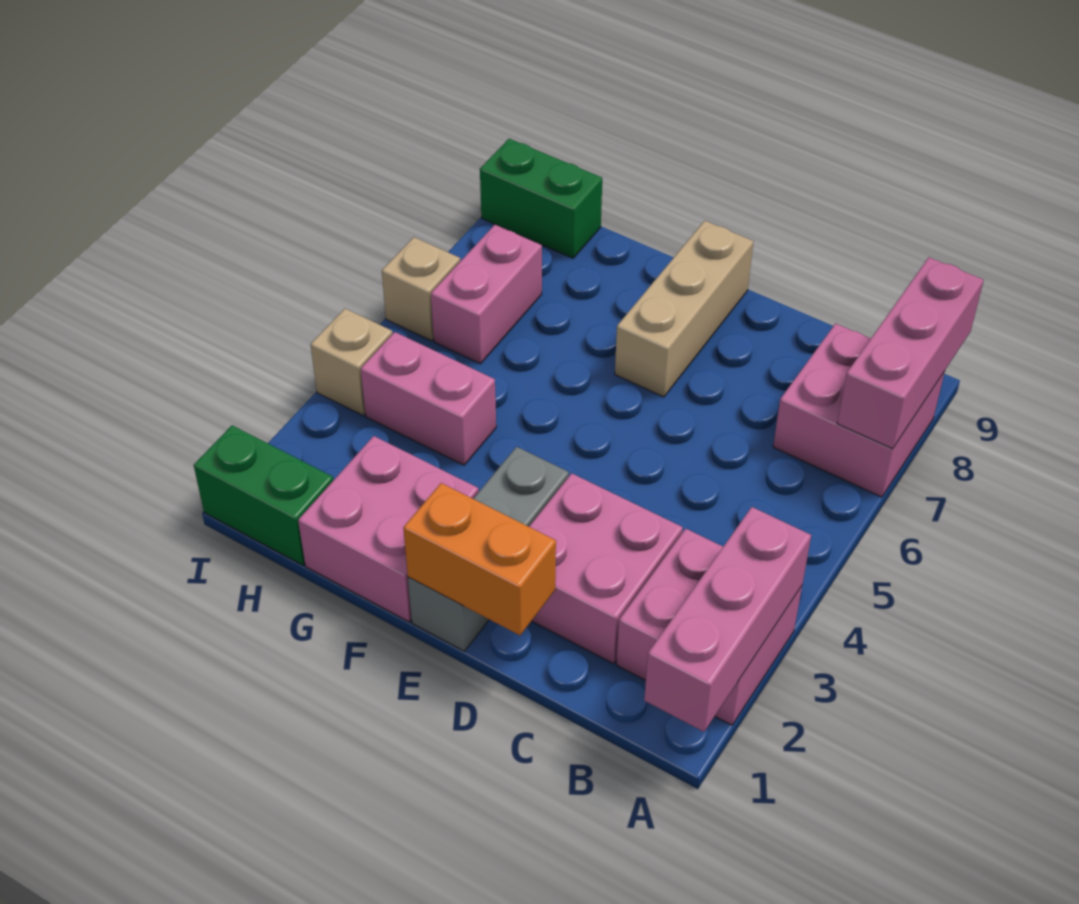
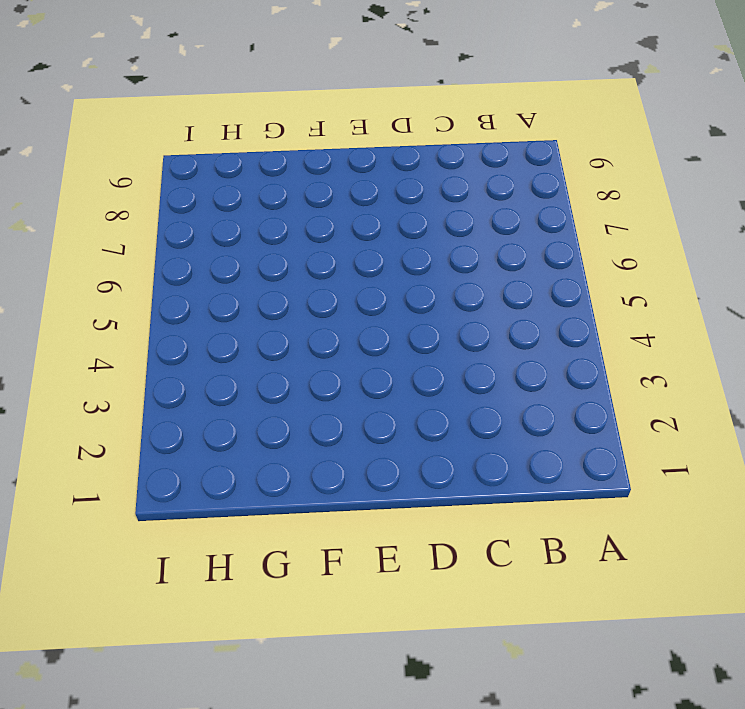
none -> pink 2x2 brick [616,529,802,725]
none -> pink 2x2 brick [773,324,945,497]
none -> pink 2x2 brick [529,473,683,664]

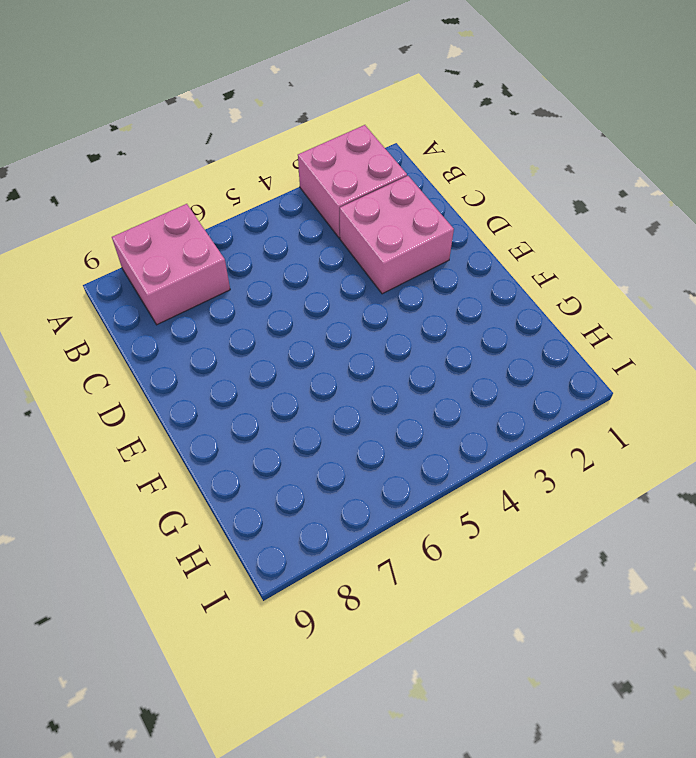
none -> grey 1x3 brick [408,447,569,651]
none -> tan 1x3 brick [615,221,754,397]
none -> pink 2x2 brick [298,436,479,622]

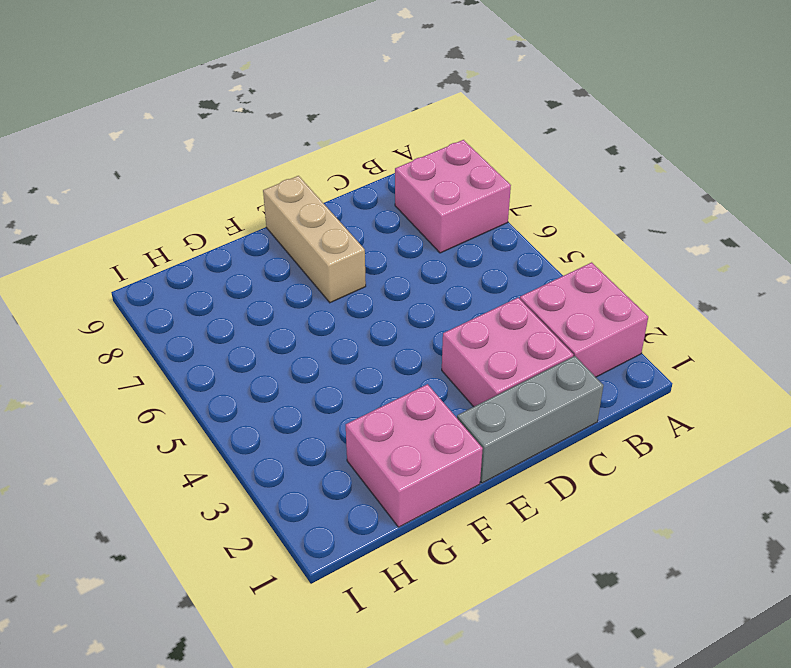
grey 1x3 brick [457,356,603,483] -> grey 1x3 brick turned to [408,447,569,651]
none -> pink 1x2 brick [361,332,496,465]
none -> green 1x2 brick [194,425,333,565]
none -> pink 1x2 brick [431,225,542,364]

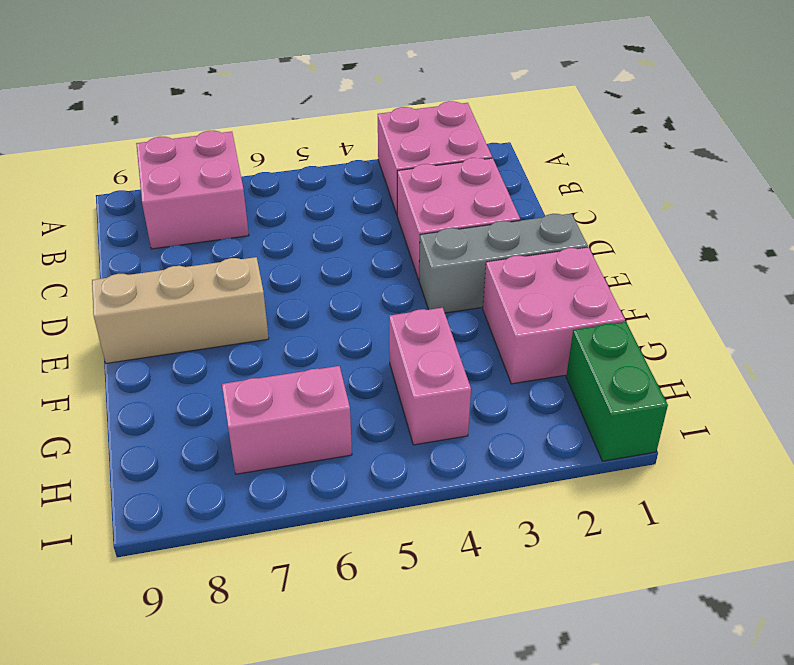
none -> green 1x2 brick [480,139,602,258]
none -> tan 1x1 brick [310,309,392,415]
none -> tan 1x1 brick [382,237,460,341]

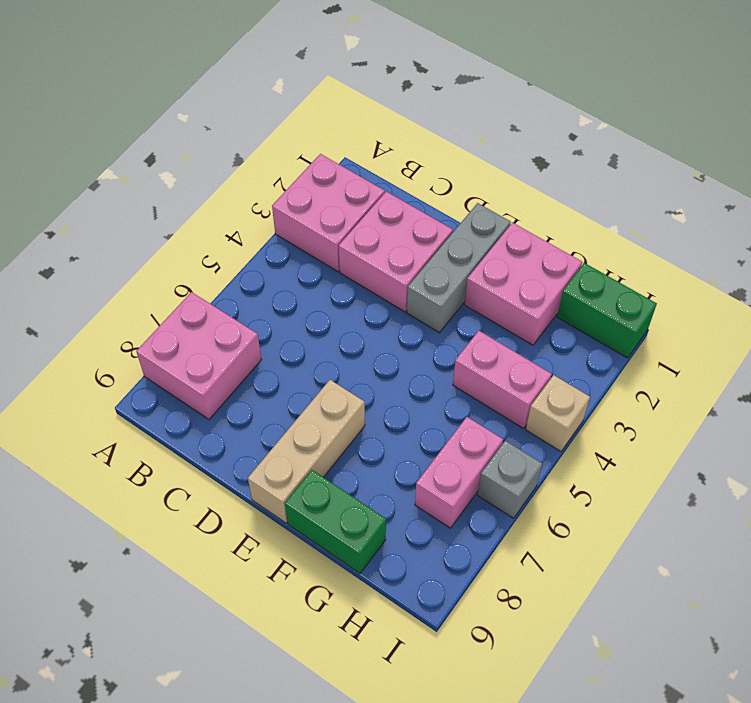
green 1x2 brick [285,470,386,573] -> green 1x2 brick moved to [480,139,602,258]
grey 1x1 brick [478,440,542,518] -> tan 1x1 brick [382,237,460,341]
none -> pink 1x3 brick [644,507,811,732]
none -> pink 1x3 brick [837,257,984,449]
none -> orange 1x2 brick [403,483,556,635]

